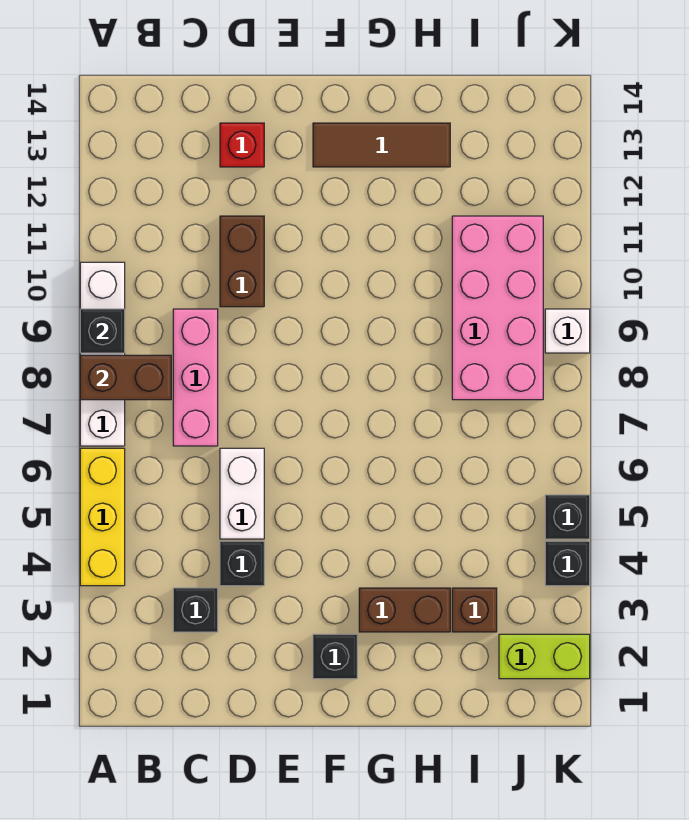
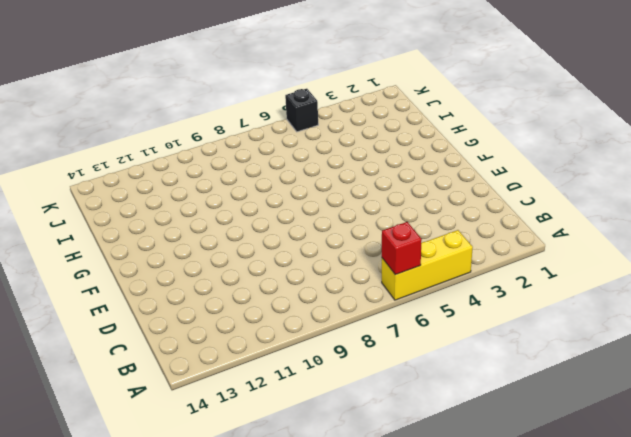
red 1x1 brick [382,222,422,275] -> red 1x1 brick moved to [220,123,264,167]
none -> white 1x4 brick [80,262,125,446]
none -> black 1x1 brick [173,588,218,632]
none -> pink 1x3 brick [173,309,218,446]

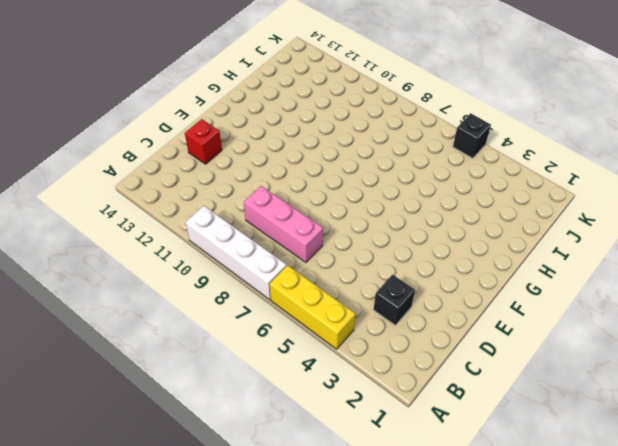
none -> black 1x1 brick [220,541,264,586]
none -> white 1x2 brick [220,448,264,539]
none -> brown 1x2 brick [220,216,264,307]

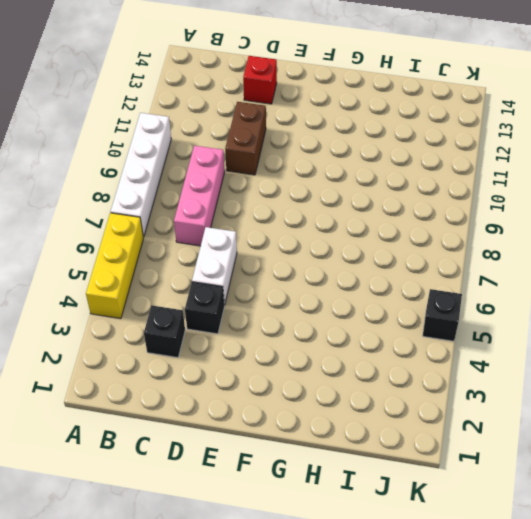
none -> black 1x1 brick [313,634,357,679]
none -> brown 1x3 tile [313,123,450,167]
none -> brown 1x2 brick [359,588,450,632]

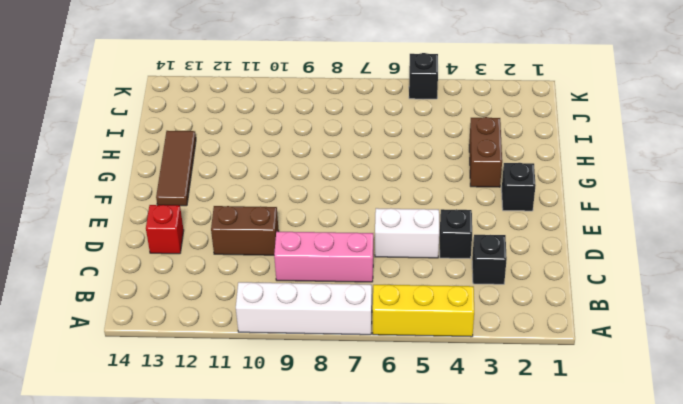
none -> brown 1x1 brick [452,588,497,632]
none -> pink 2x4 brick [452,216,543,400]
none -> lime 1x2 brick [499,634,590,679]

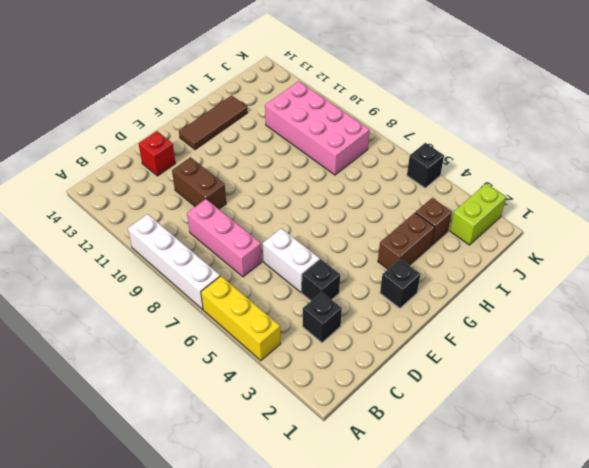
none -> black 1x1 brick [545,541,590,586]
none -> white 1x1 brick [545,309,590,353]
none -> brown 1x2 brick [80,355,171,400]

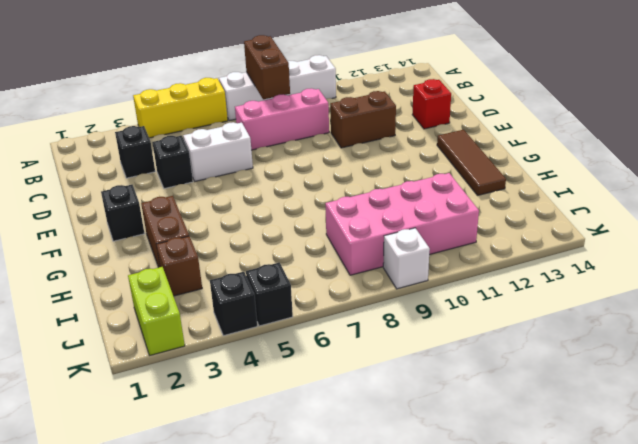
none -> black 1x1 brick [80,309,125,353]

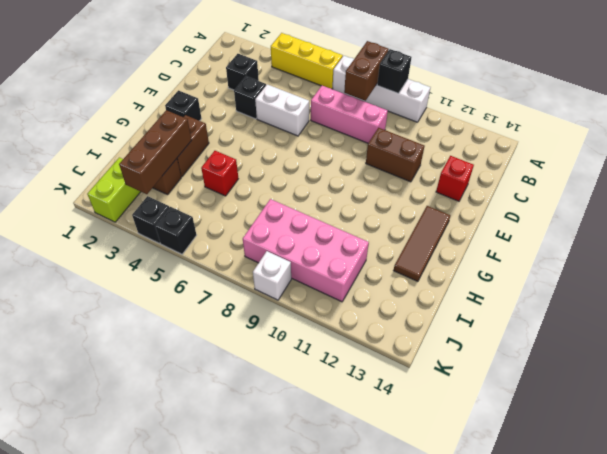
brown 1x3 brick [119,110,192,194] -> none
red 1x1 brick [201,151,238,196] -> none

